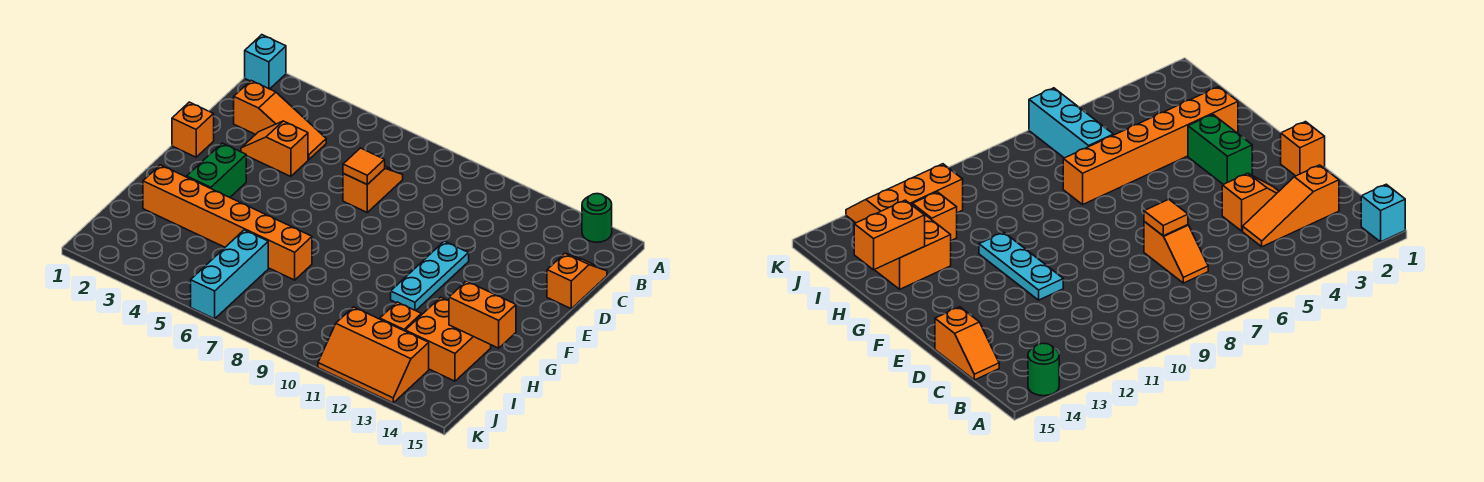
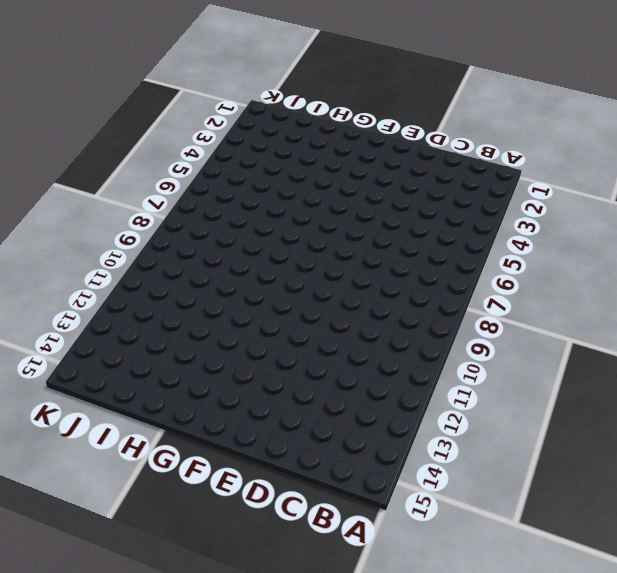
none -> cyan 1x1 brick [245,35,286,89]
none -> green 1x1 round brick [582,194,612,242]
none -> orange 1x3 slope [234,81,326,160]

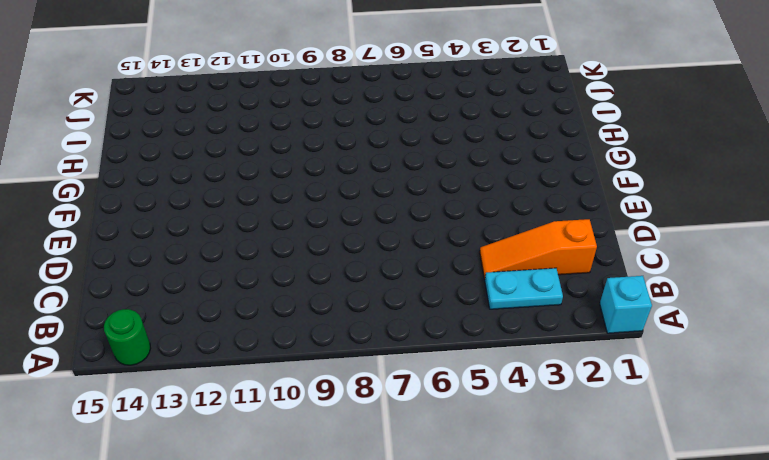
cyan 1x2 plate [485,268,563,309] -> none
none -> orange 1x2 slope [343,166,403,212]
none -> orange 1x2 slope [547,253,607,309]
none -> orange 1x2 slope [241,121,308,176]

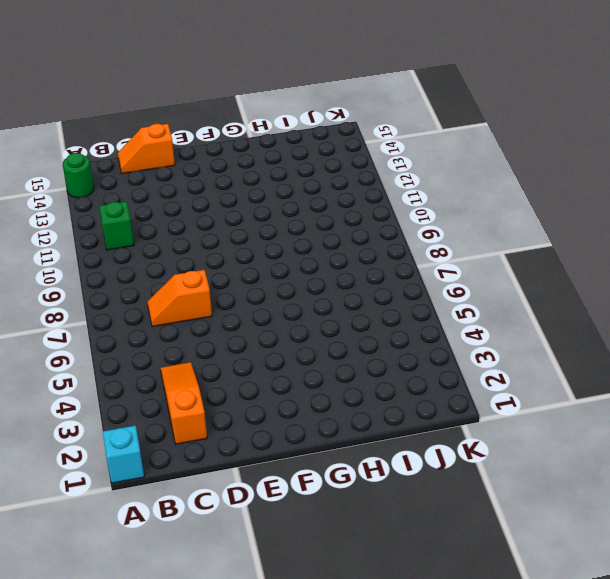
green 1x1 brick [99,201,134,250] -> none
none -> orange 1x2 slope [241,121,308,176]
none -> orange 1x1 brick [172,102,214,157]
none -> cyan 1x3 plate [391,241,469,311]

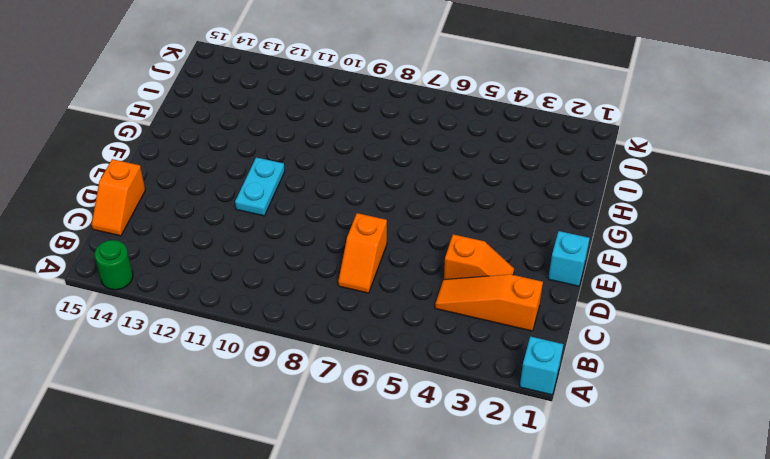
cyan 1x1 brick [548,231,590,286] -> orange 1x1 brick [172,102,214,157]
cyan 1x2 plate [235,157,285,216] -> cyan 1x3 plate [391,241,469,311]
none -> green 1x2 brick [187,143,246,197]
none -> orange 1x6 brick [143,165,312,280]
none -> orange 2x2 brick [405,297,491,381]

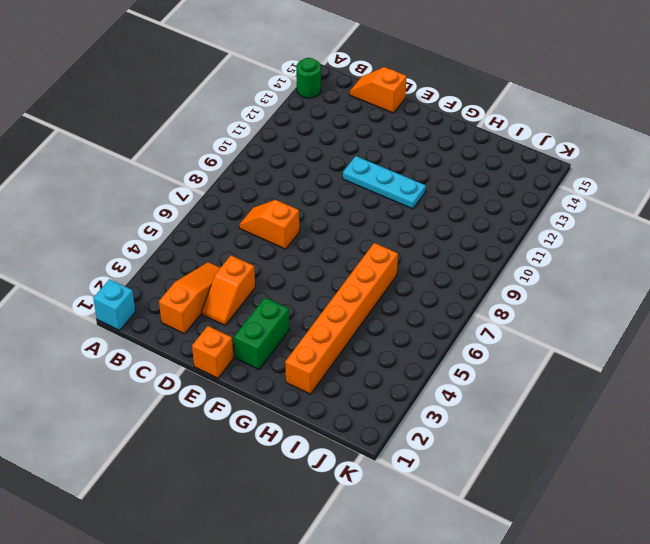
green 1x2 brick [234,298,289,369] -> green 1x2 brick turned to [187,143,246,197]
none -> orange 2x2 brick [405,297,491,381]
none -> cyan 1x3 brick [191,230,268,319]
none -> orange 1x1 brick [380,302,421,331]

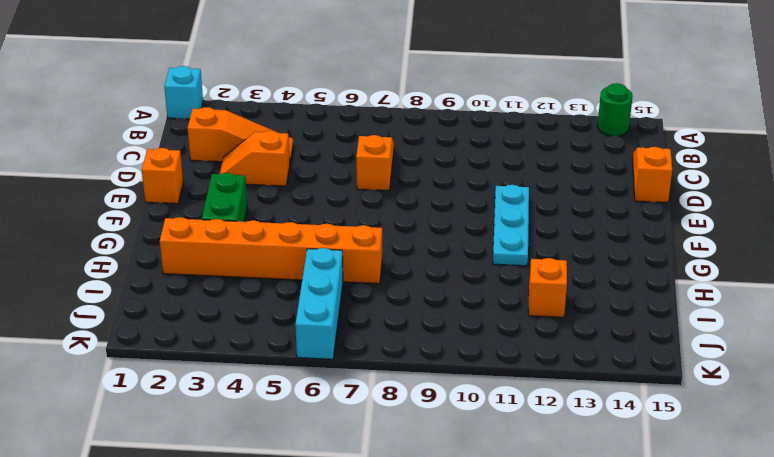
none -> orange 2x2 brick [405,297,491,381]
none -> orange 2x3 slope [318,307,429,403]
none -> orange 1x1 tile [343,148,385,184]

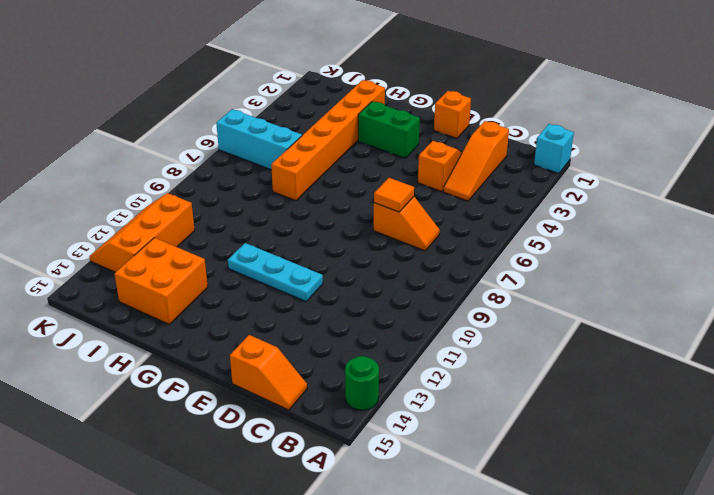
none -> orange 1x1 brick [380,302,421,331]
none -> orange 1x2 brick [449,281,516,348]

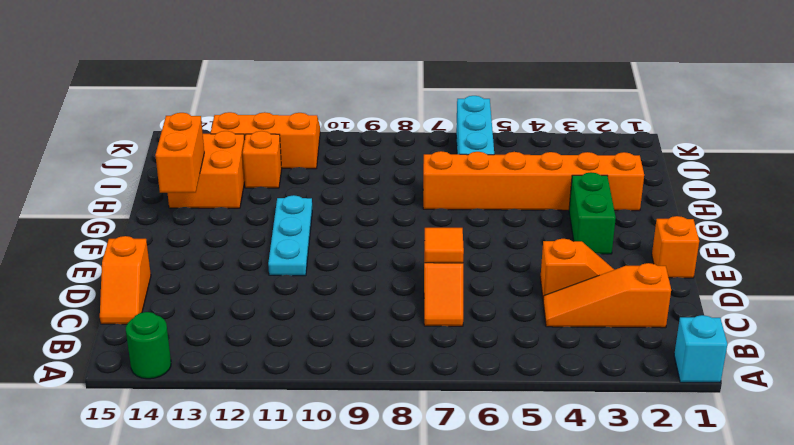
orange 1x2 brick [155,113,204,193] -> orange 1x2 brick turned to [449,281,516,348]

